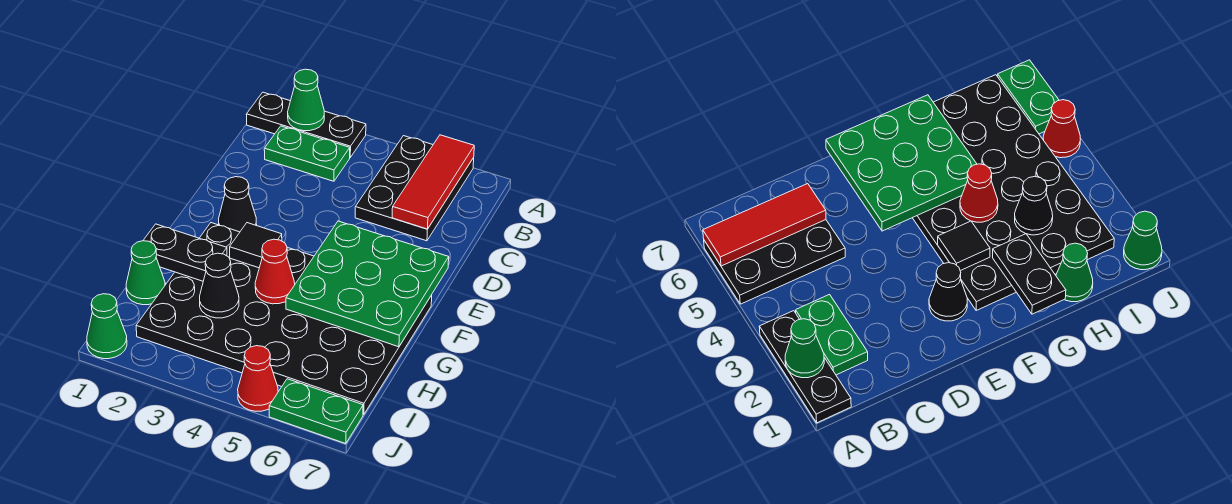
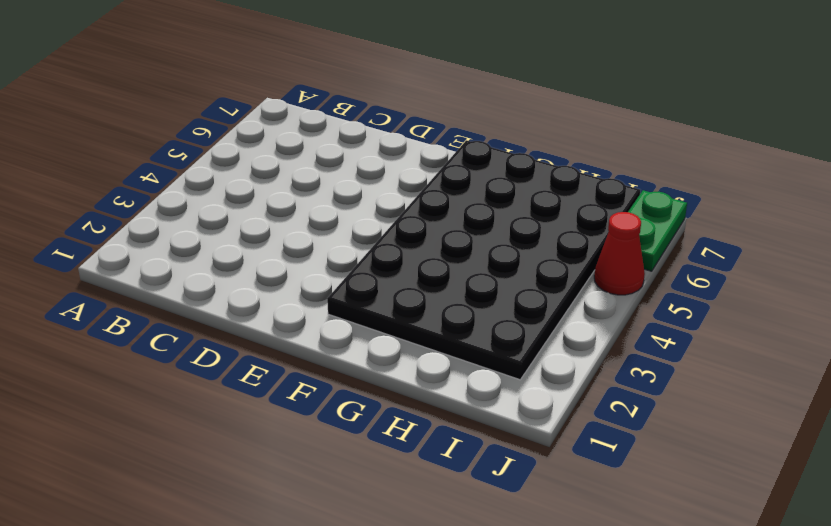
none -> black 1x3 plate [246,92,366,157]
none -> black 2x3 plate [355,136,474,241]
none -> green 1x2 plate [264,126,350,181]

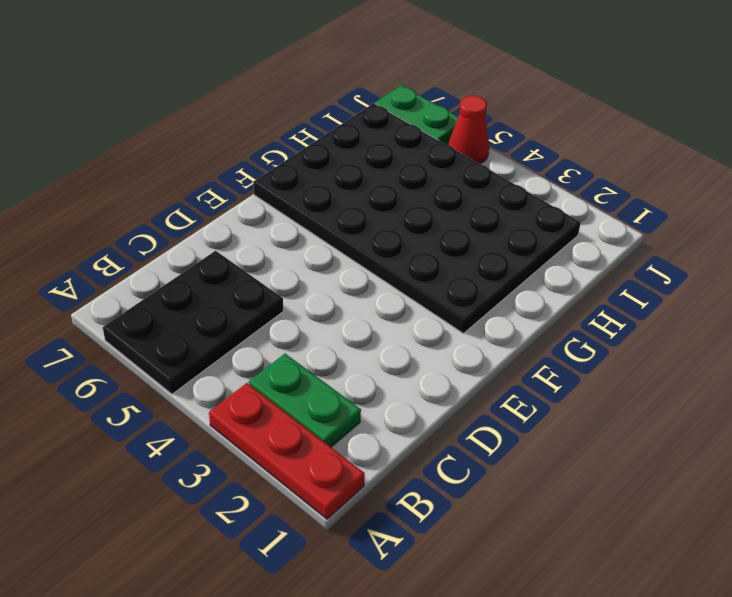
red 1x3 plate [209,383,365,519] -> black 1x3 plate [246,92,366,157]
none -> black 1x1 cone [219,177,257,232]
none -> green 1x1 cone [126,241,165,305]
none -> green 1x1 cone [87,294,127,359]

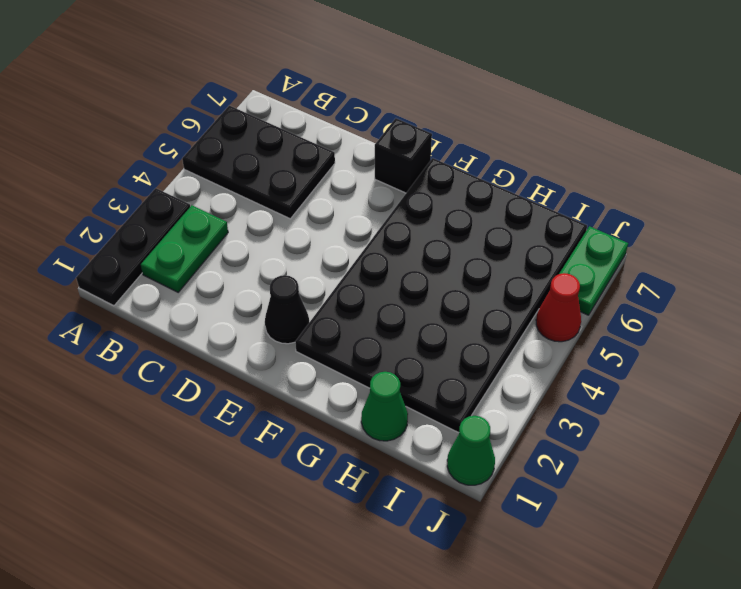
black 1x1 brick [375,118,432,193] -> none
none -> green 1x1 cone [288,69,324,131]
none -> red 1x3 tile [392,135,474,229]
none -> green 3x3 plate [286,221,449,347]

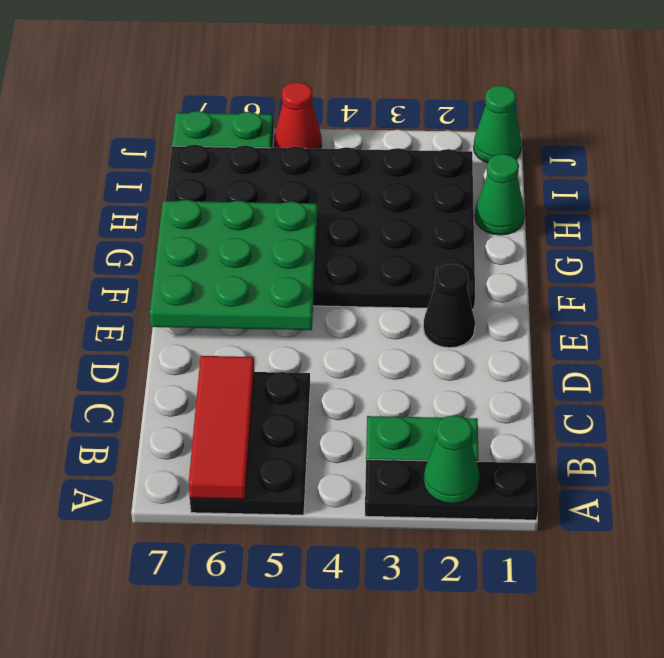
none -> black 1x1 tile [230,223,282,268]
none -> black 1x2 plate [143,224,227,281]
none -> red 1x1 cone [255,239,295,304]

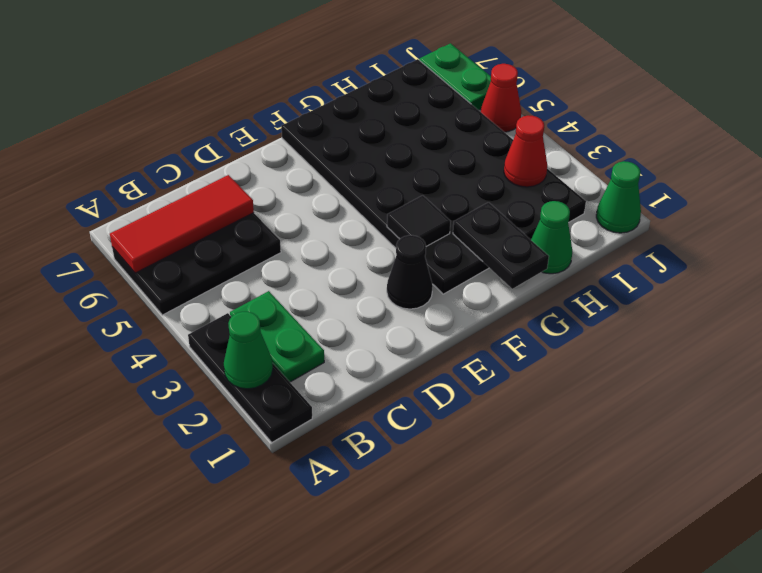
red 1x1 cone [504,115,547,187] -> red 1x1 cone moved to [255,239,295,304]
none -> green 3x3 plate [286,221,449,347]
none -> black 1x1 cone [200,253,239,318]

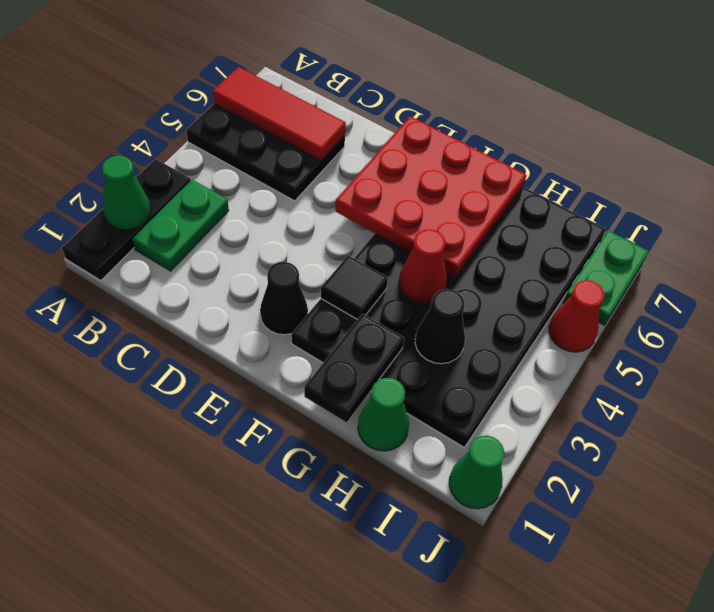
red 3x3 plate [335,116,526,277] -> green 3x3 plate [286,221,449,347]

